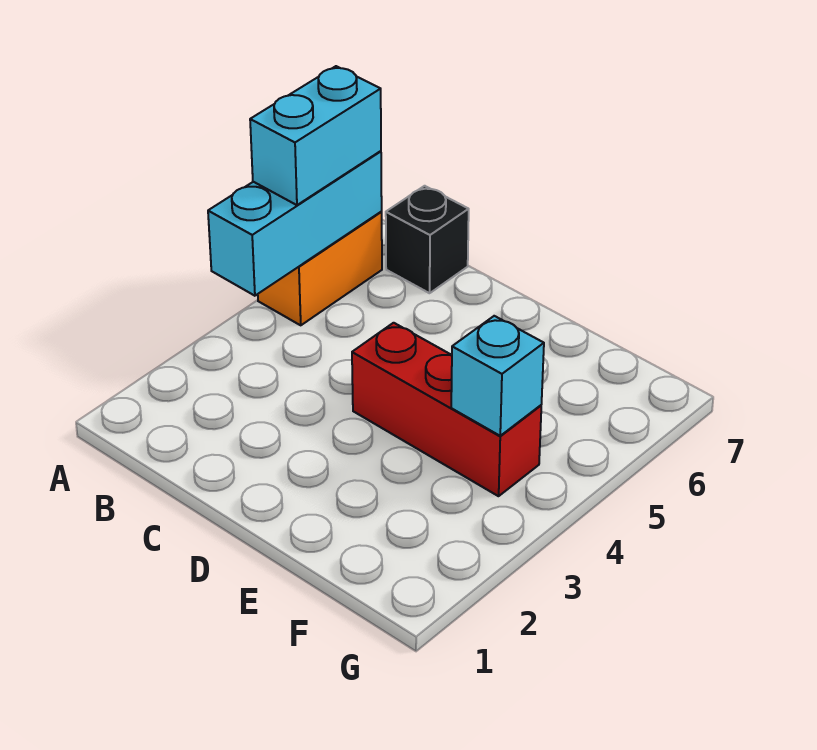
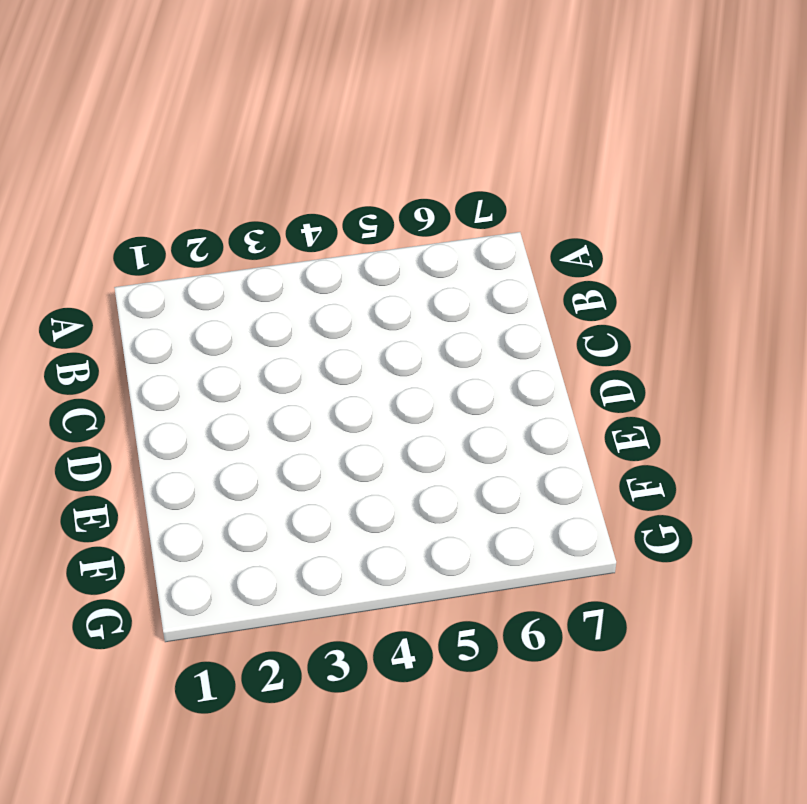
none -> orange 1x2 brick [258,212,382,325]
none -> black 1x1 brick [386,186,469,293]

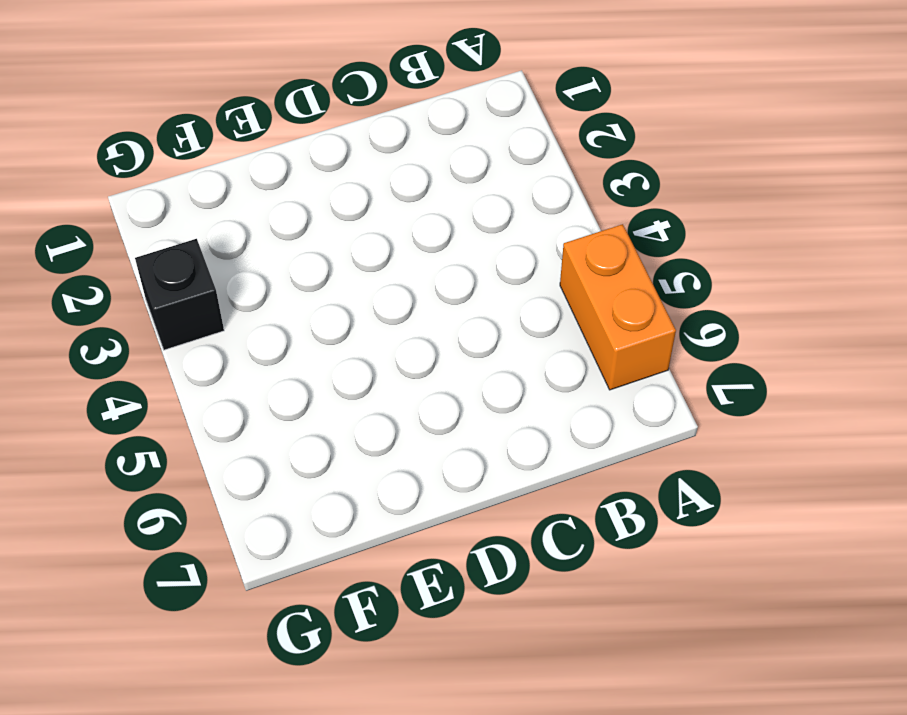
black 1x1 brick [135,239,224,350] -> black 1x1 brick moved to [386,186,469,293]
none -> red 1x3 brick [352,323,541,496]
none -> cyan 1x3 brick [208,151,382,296]

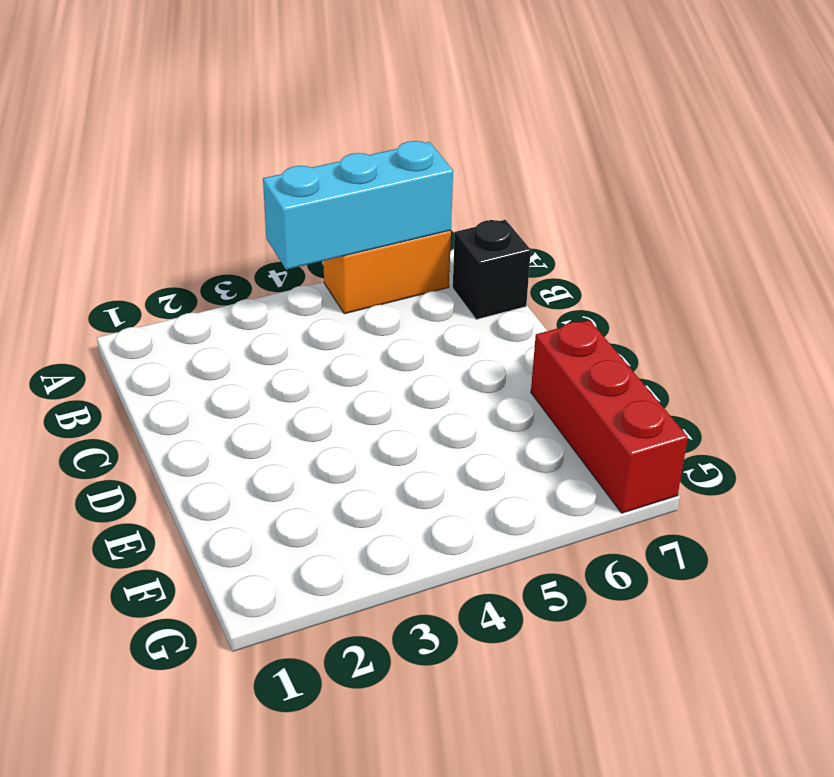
red 1x3 brick [531,320,688,513] -> red 1x3 brick moved to [352,323,541,496]
none -> cyan 1x1 brick [451,316,544,436]
none -> cyan 1x2 brick [250,66,381,205]

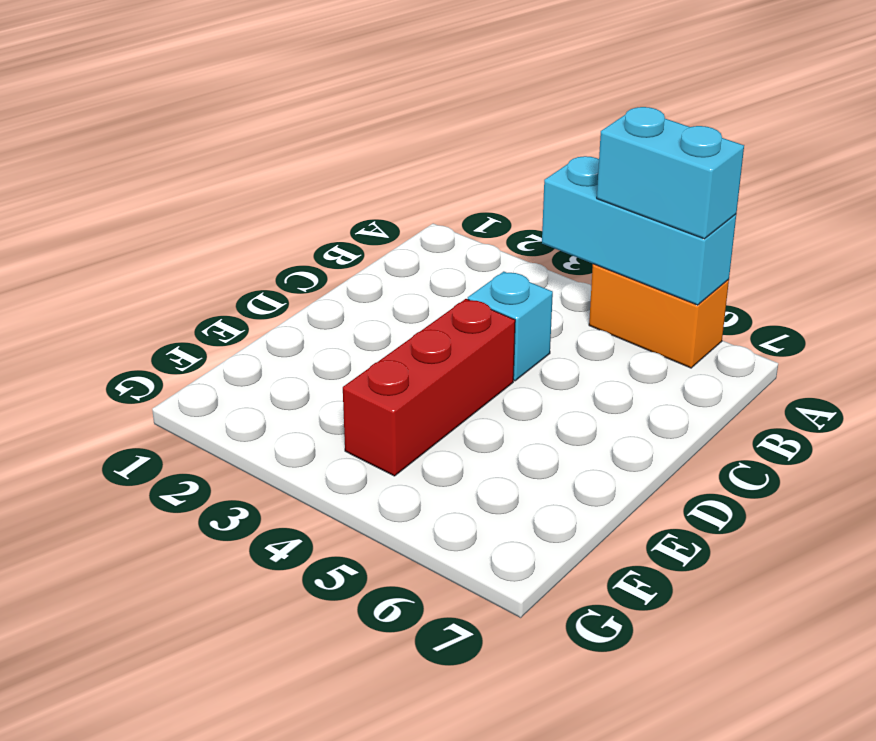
cyan 1x1 brick [468,272,553,381] -> cyan 1x1 brick moved to [451,316,544,436]
none -> black 1x1 brick [386,186,469,293]

